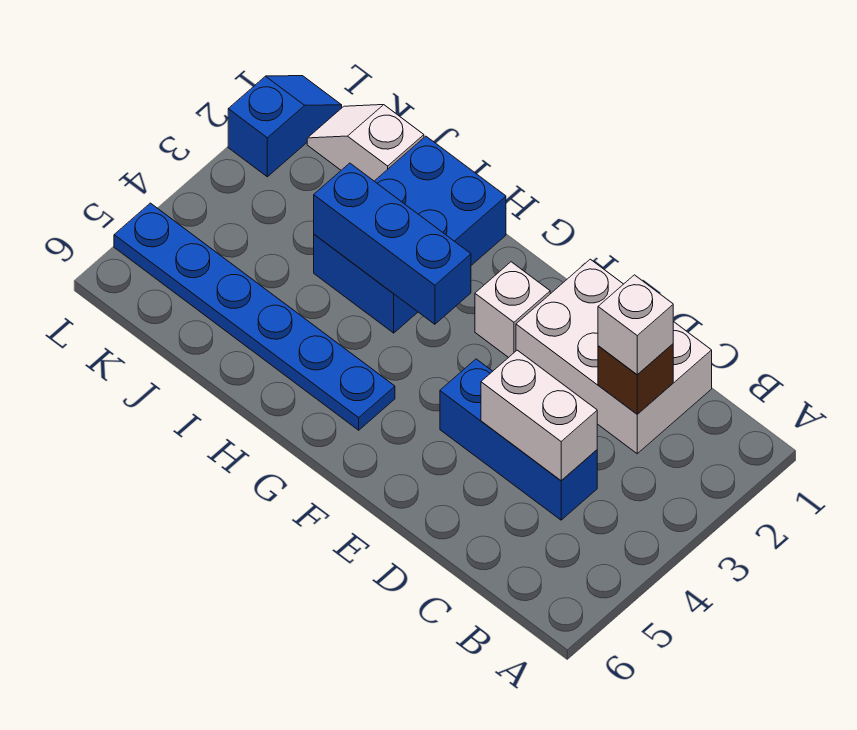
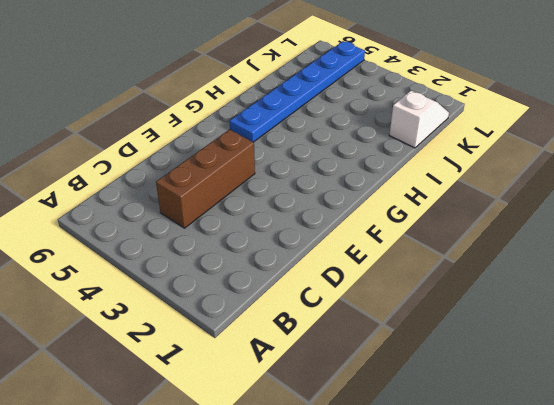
brown 1x3 brick [156,130,255,228] -> blue 1x3 brick [440,359,597,520]
none -> white 2x3 brick [516,259,712,454]
none -> white 1x1 brick [475,262,550,358]

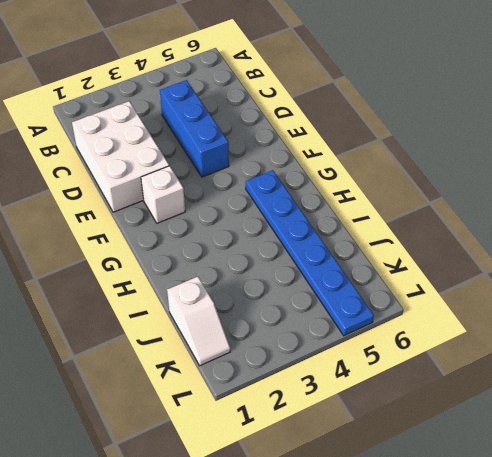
none -> blue 2x3 brick [314,136,506,333]
none -> blue 1x2 slope [228,76,342,177]

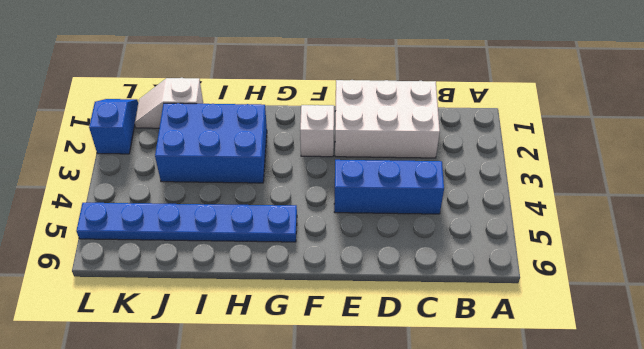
blue 2x3 brick [155,103,267,183] -> blue 2x3 brick turned to [314,136,506,333]
none -> brown 1x1 brick [598,344,673,414]
none -> white 1x2 brick [481,350,597,481]

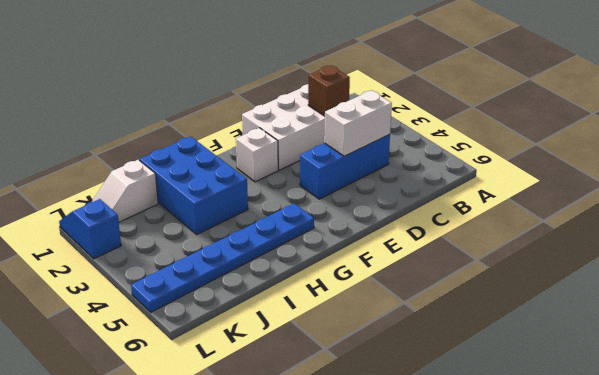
none -> blue 1x3 brick [314,163,471,324]
none -> white 1x1 brick [598,275,673,375]

